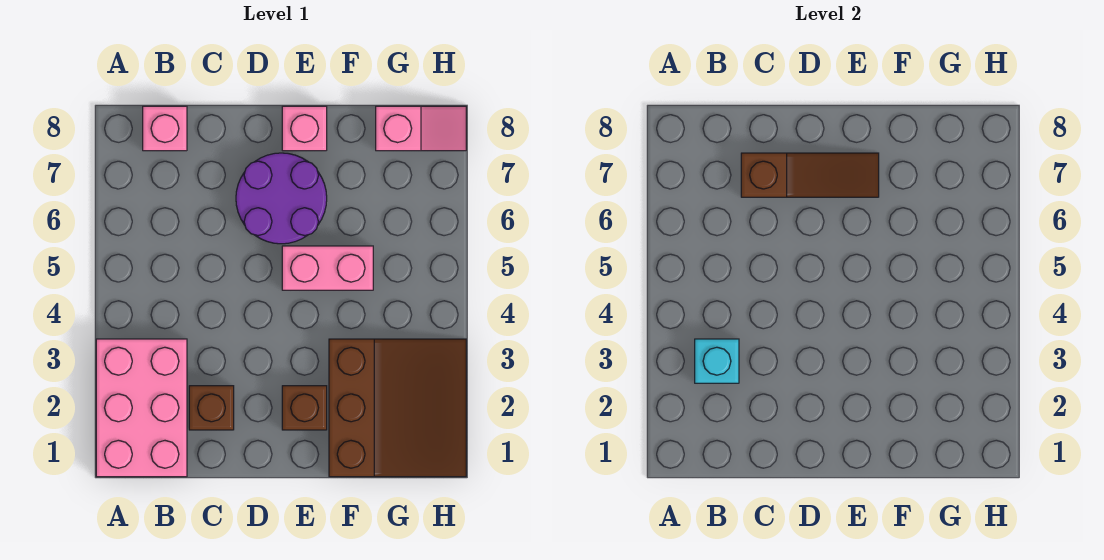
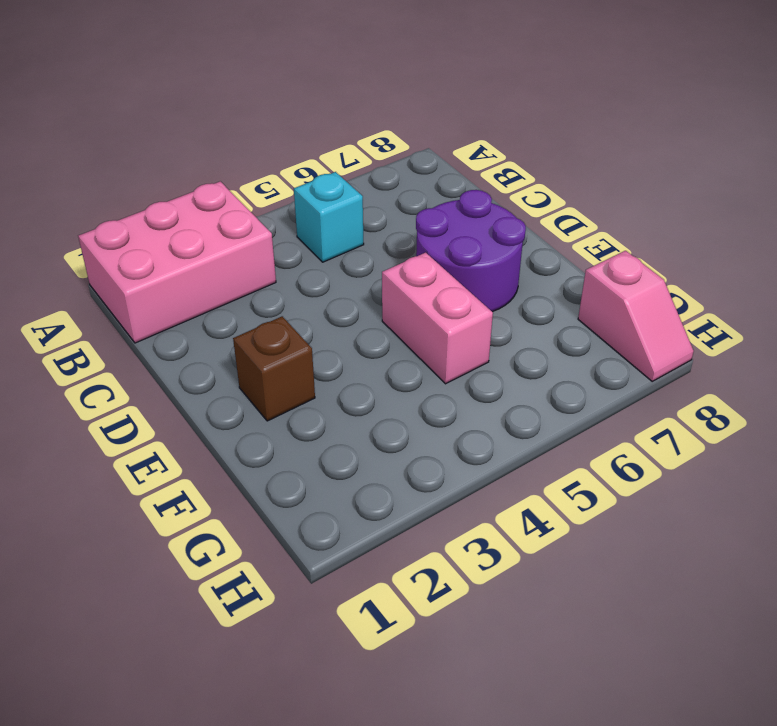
cyan 1x1 brick [294,172,364,262] -> cyan 1x1 brick moved to [695,339,739,383]
none -> pink 1x1 brick [143,106,187,151]
none -> brown 1x1 brick [189,386,234,430]

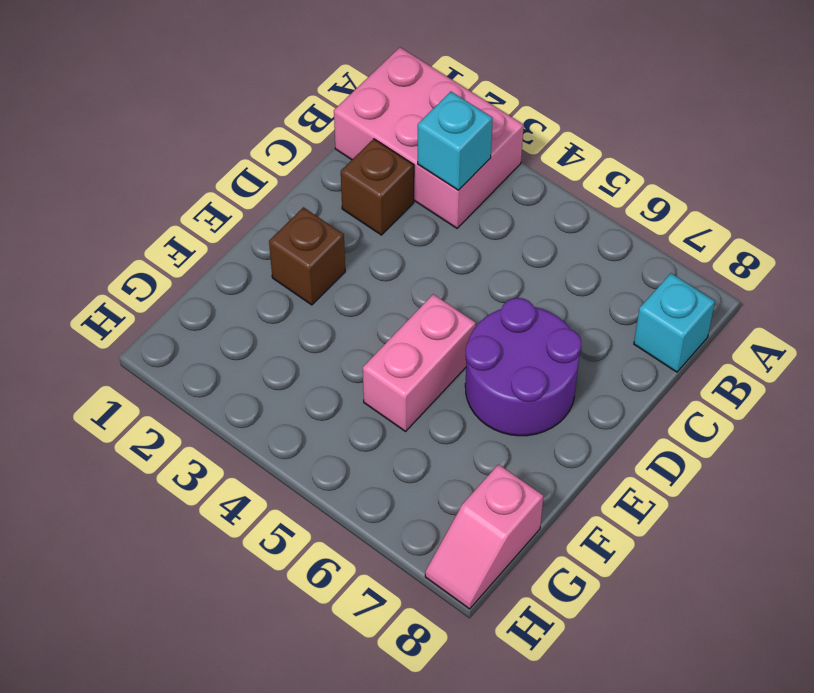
cyan 1x1 brick [634,273,715,372] -> pink 1x1 brick [143,106,187,151]
none -> pink 1x1 brick [282,106,327,151]
none -> brown 3x3 slope [329,339,466,477]

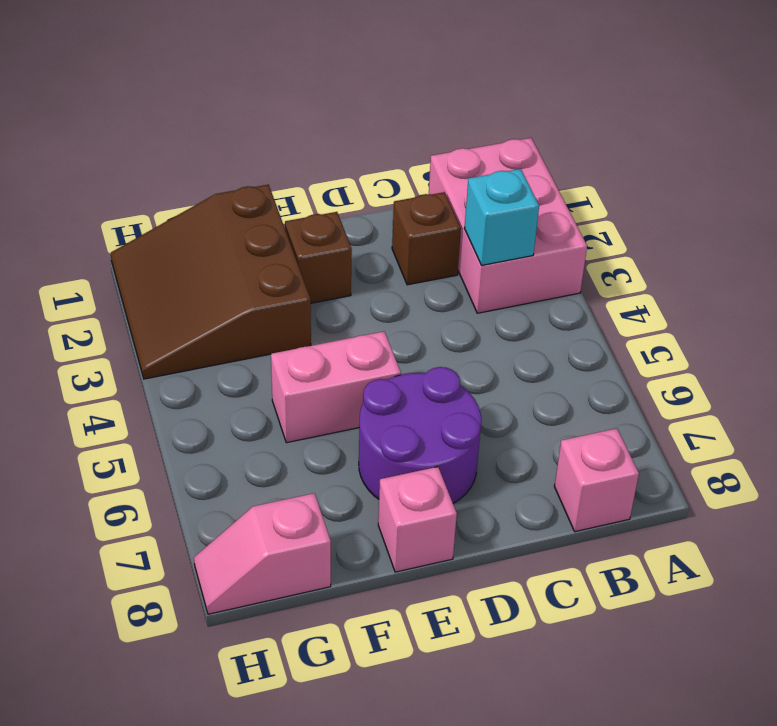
none -> brown 1x3 slope [741,153,879,197]

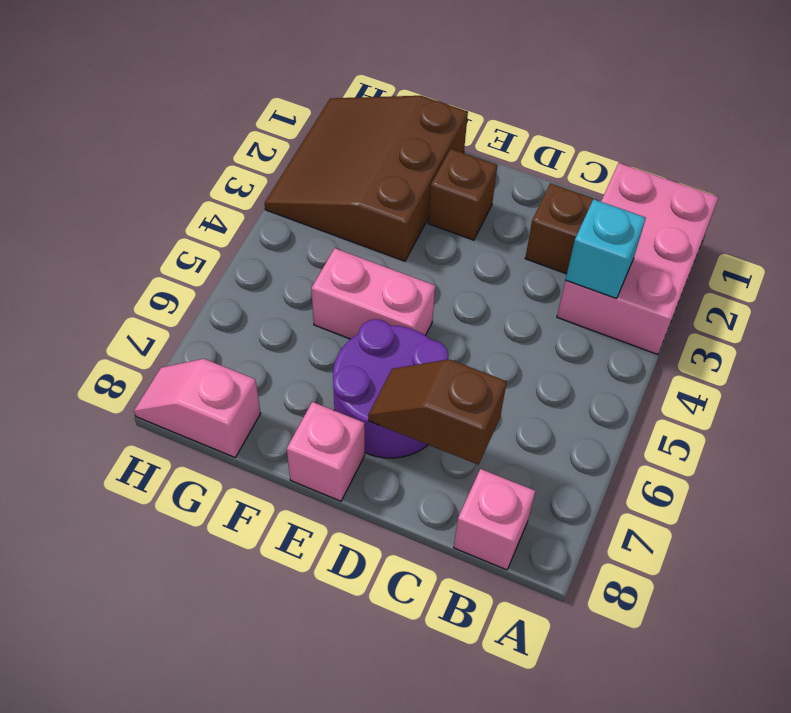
brown 1x2 slope [368,359,507,465] -> brown 1x3 slope [741,153,879,197]

